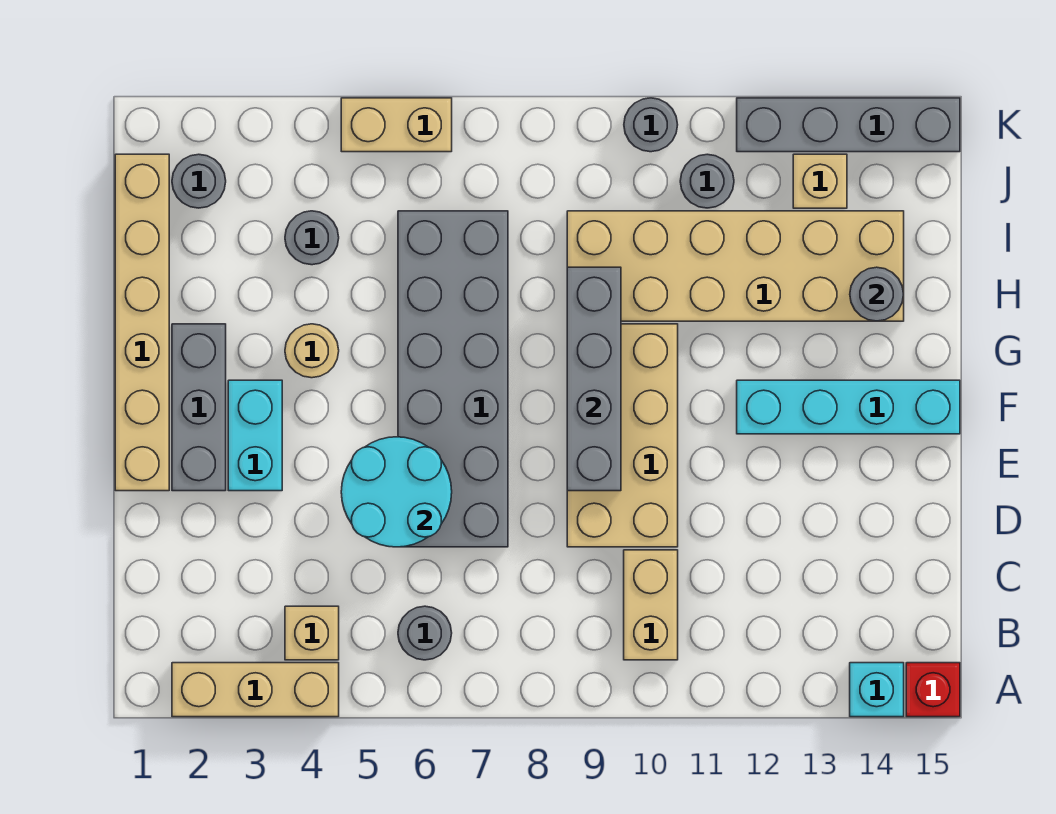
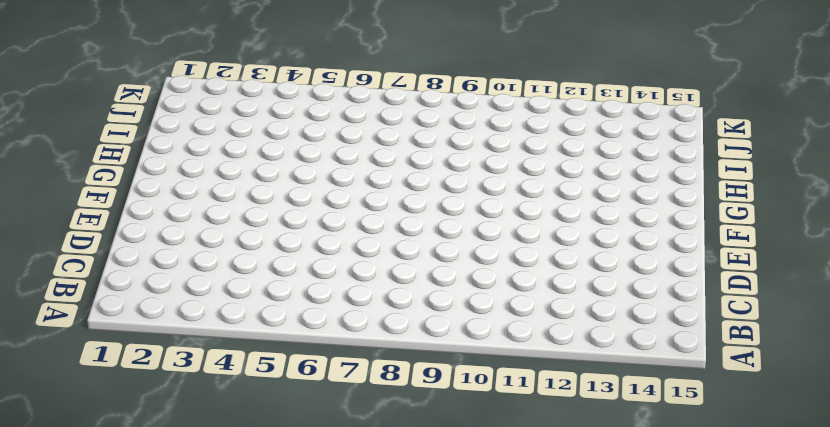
none -> tan 1x3 brick [172,663,339,717]
none -> cyan 1x1 brick [850,663,904,717]
none -> red 1x1 brick [906,663,960,717]

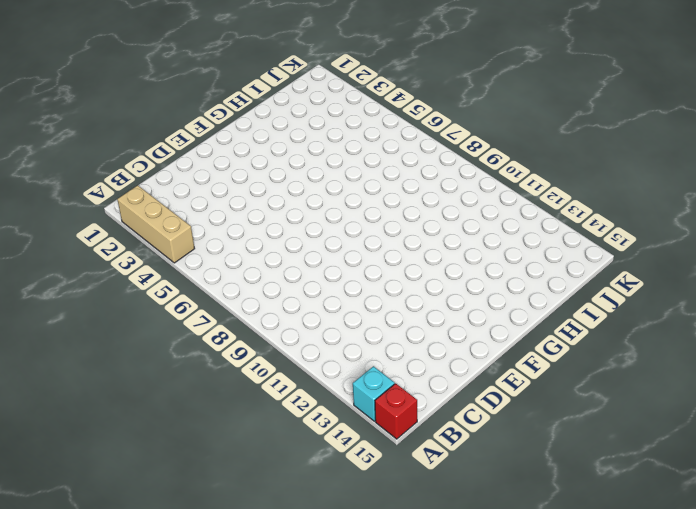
none -> tan 1x1 brick [285,606,339,660]
none -> grey 1x1 round brick [398,606,452,660]
none -> tan 1x2 brick [624,550,678,660]

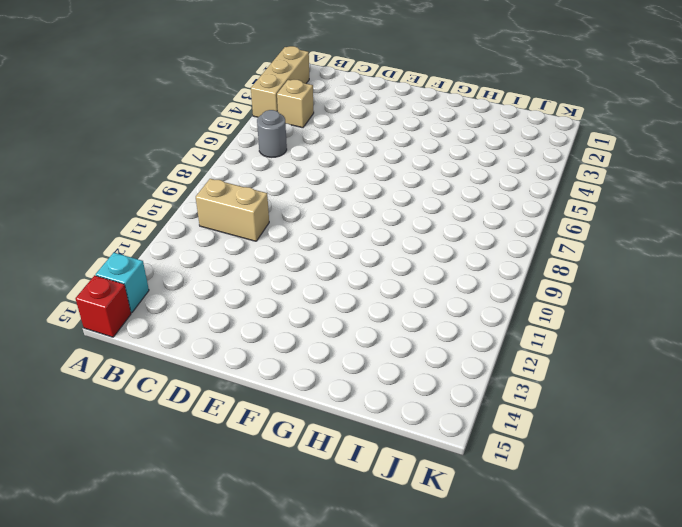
none -> grey 2x6 brick [398,211,508,547]
none -> tan 2x4 brick [567,324,678,547]
none -> tan 1x6 brick [115,154,169,491]

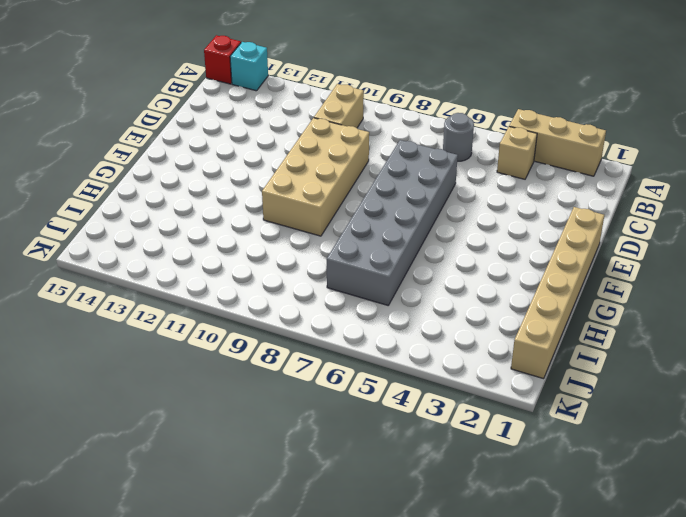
none -> grey 1x3 brick [172,324,226,491]
none -> cyan 1x2 brick [228,380,282,491]
none -> cyan 1x4 brick [737,380,960,434]

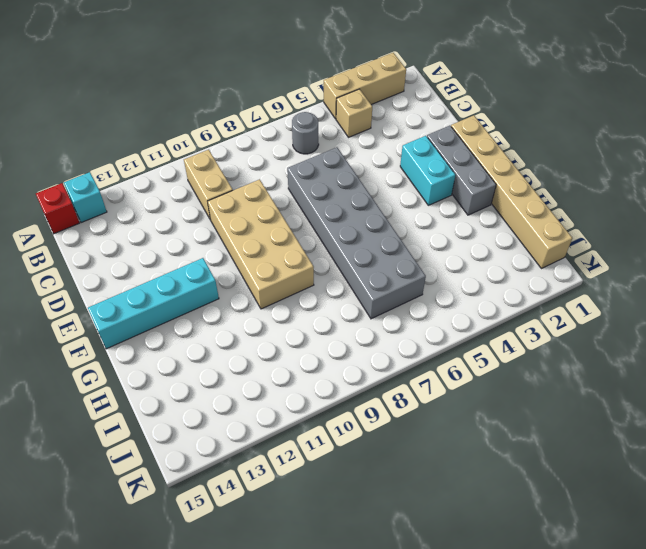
none -> tan 1x1 round brick [285,324,339,378]
none -> tan 2x6 brick [567,211,904,321]
none -> grey 1x1 round brick [285,211,339,265]

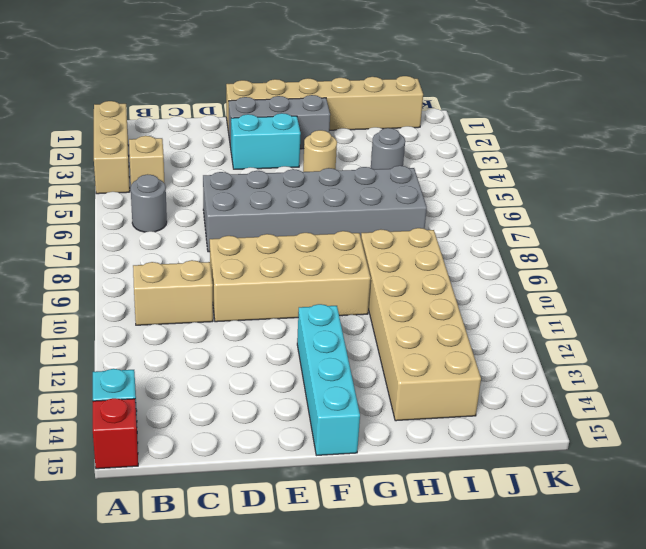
none -> grey 1x1 round brick [172,154,226,208]
none -> grey 1x1 round brick [680,154,734,208]
none -> tan 1x1 brick [793,154,847,208]

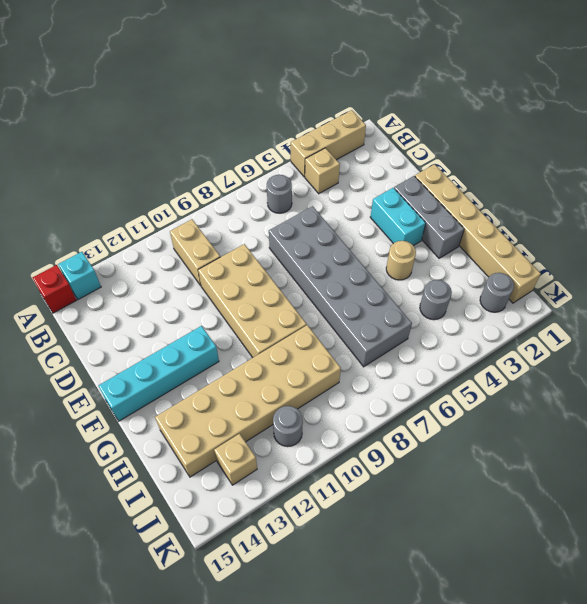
none -> tan 1x2 brick [341,98,452,152]
none -> grey 1x1 round brick [624,98,678,152]
none -> grey 1x4 brick [737,98,960,152]

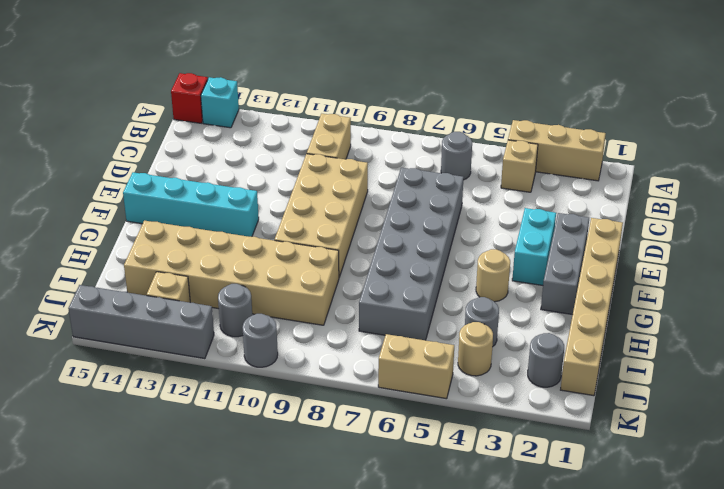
tan 1x1 round brick [458,322,493,376] -> none
none -> cyan 2x2 round brick [341,437,452,547]
none -> grey 1x4 brick [567,267,621,491]
none -> grey 1x1 round brick [850,267,904,321]

